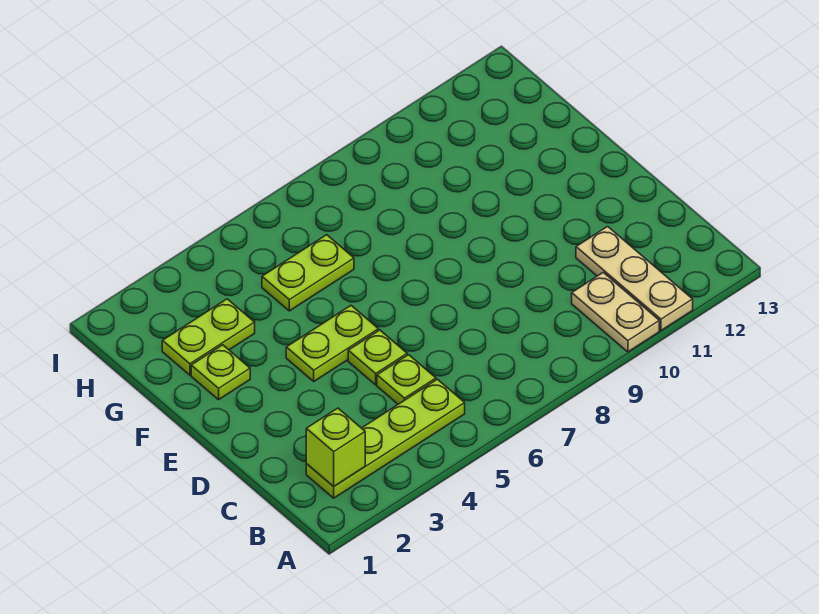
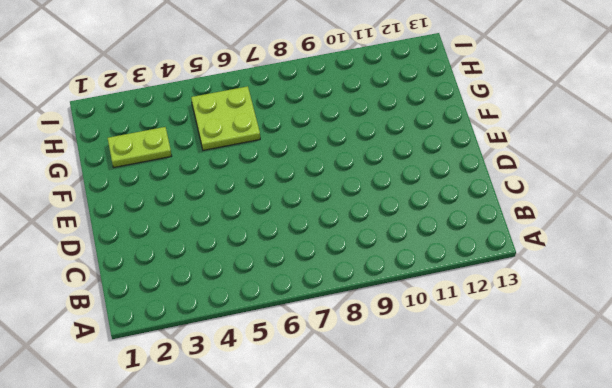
lime 2x2 plate [191,86,260,150] -> lime 1x2 plate [262,235,354,311]
none -> tan 1x2 plate [572,272,659,352]
none -> tan 1x3 plate [576,226,693,330]

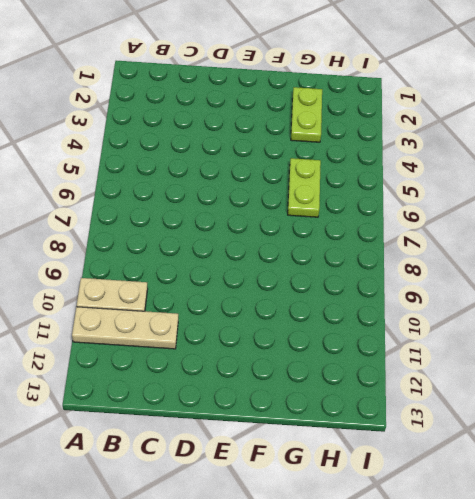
none -> lime 1x4 plate [306,379,465,498]
none -> lime 1x1 plate [377,355,436,404]

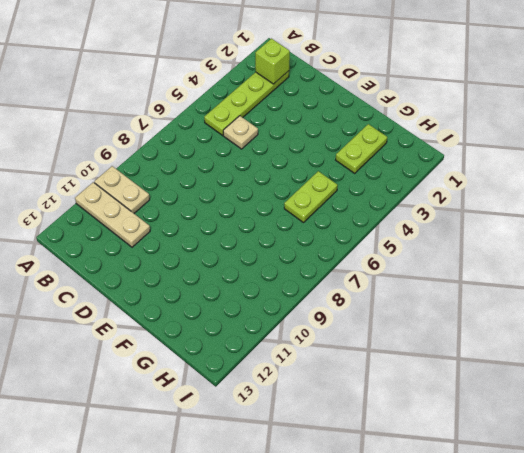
tan 1x1 plate [223,116,258,149] -> lime 1x1 plate [377,355,436,404]
none -> lime 1x1 plate [348,330,407,385]
none -> lime 1x2 plate [286,306,378,381]

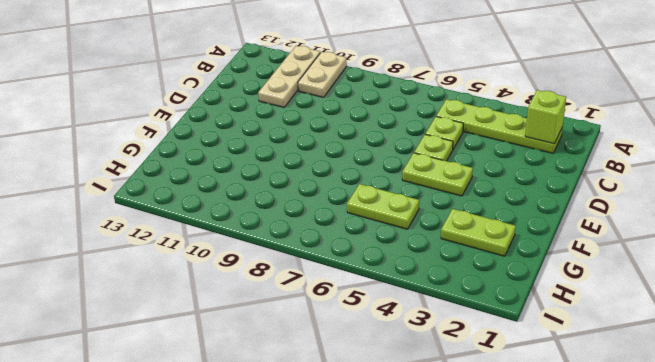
none -> lime 1x1 plate [191,345,250,400]

